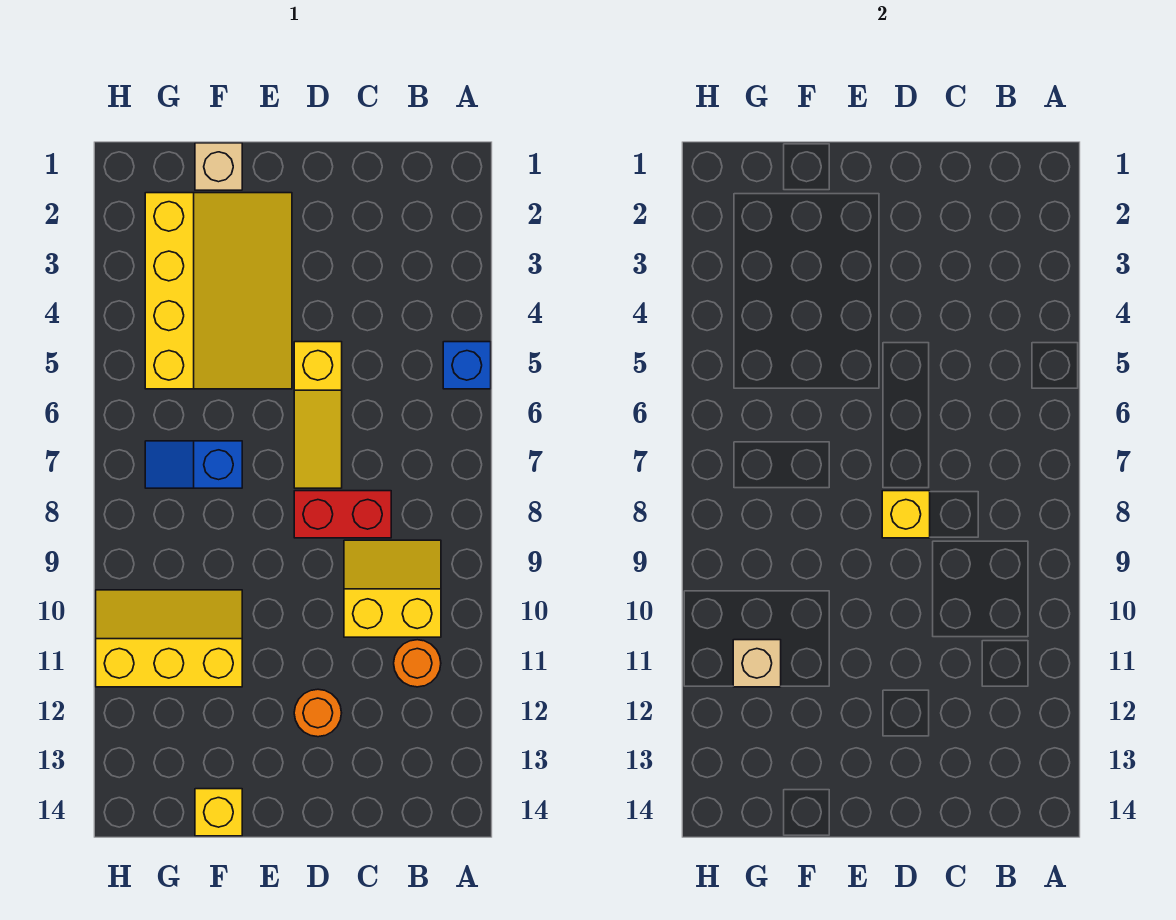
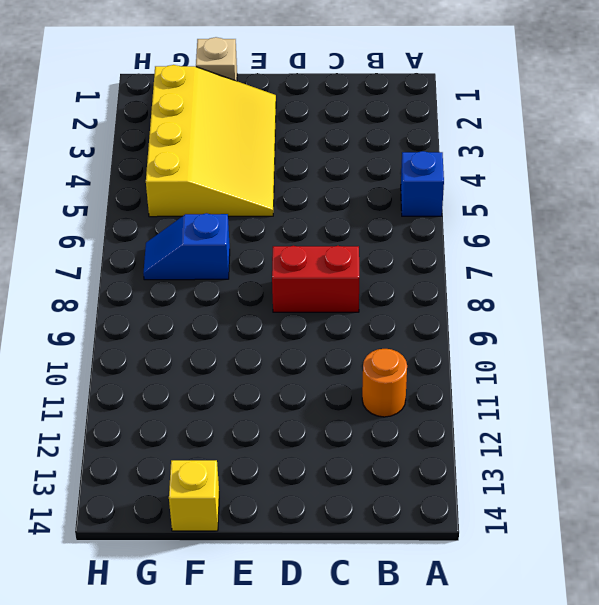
none -> yellow 2x2 slope [344,540,441,637]
none -> yellow 1x3 slope [294,342,342,488]
none -> orange 1x1 round brick [294,689,341,737]

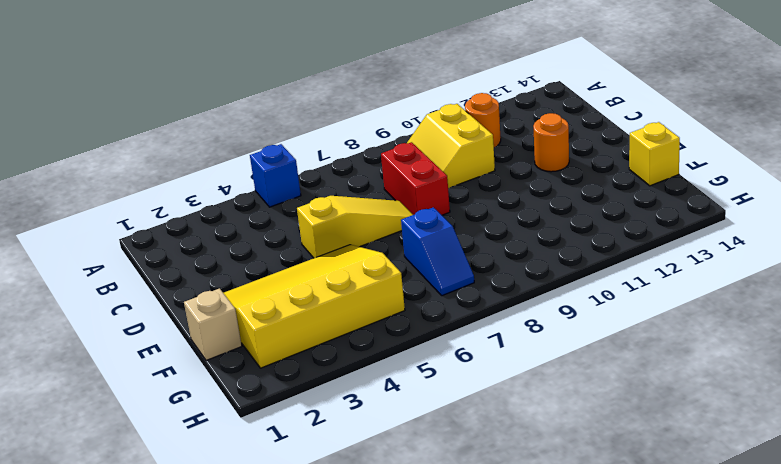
none -> yellow 2x3 slope [96,590,242,687]
none -> yellow 1x1 brick [882,491,930,538]
none -> tan 1x1 brick [733,640,781,687]

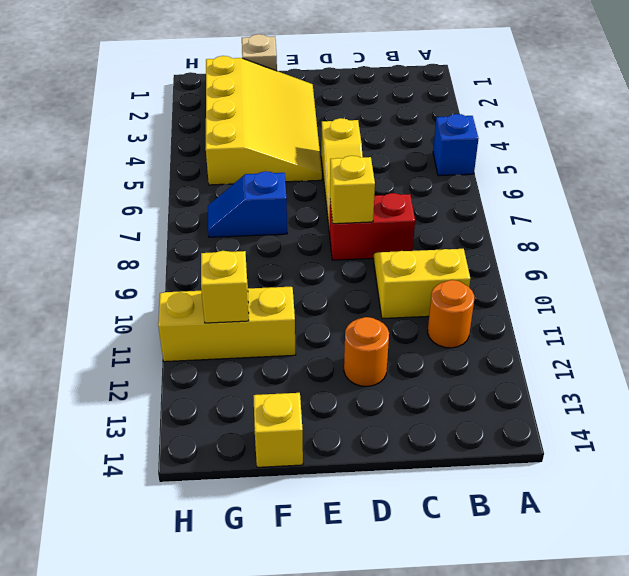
yellow 1x1 brick [201,251,249,323] -> tan 1x1 brick [733,640,781,687]

